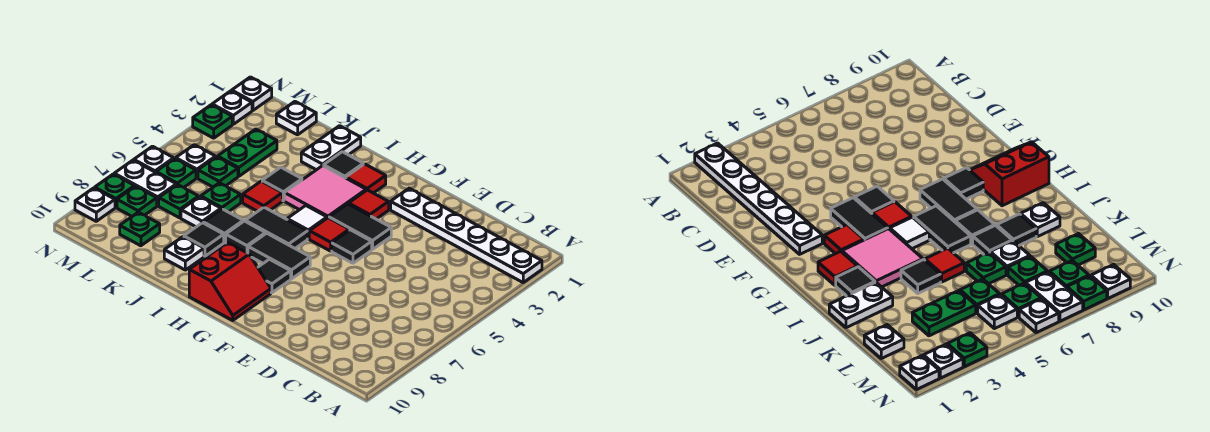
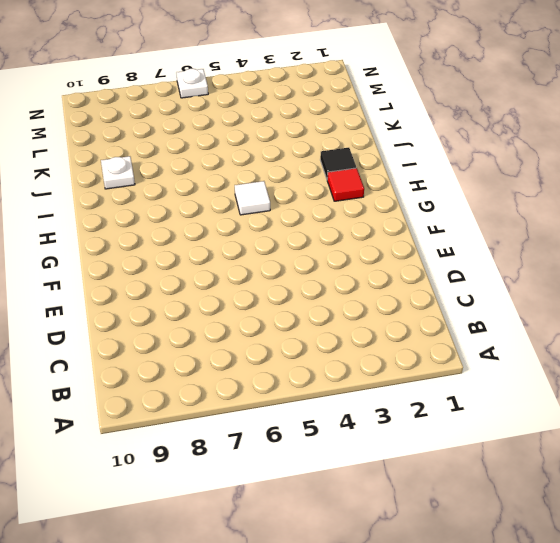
none -> white 1x6 plate [391,188,542,282]
none -> black 1x2 tile [329,204,391,249]
none -> black 1x1 tile [332,230,372,263]
none -> red 1x1 tile [349,190,389,219]

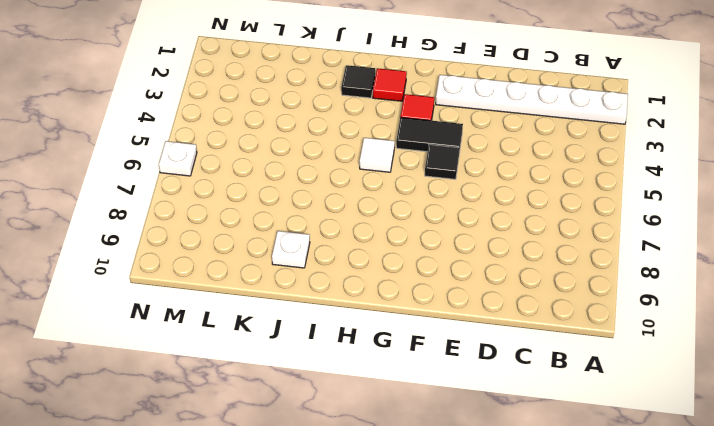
none -> red 1x1 tile [309,218,349,251]
none -> black 1x2 tile [248,233,310,279]
none -> black 1x1 tile [258,259,291,293]
none -> red 2x2 slope [189,242,271,320]

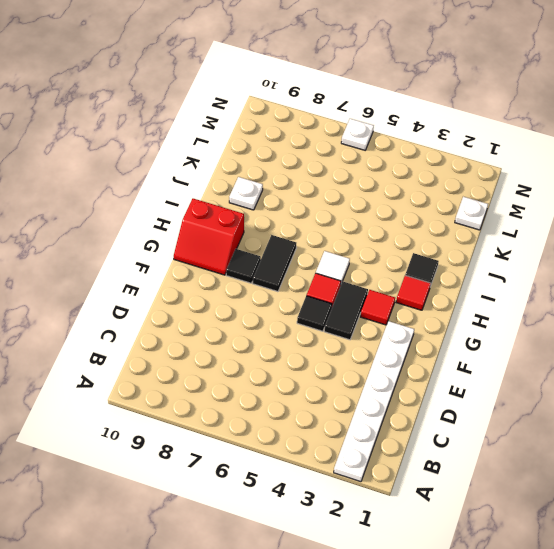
none -> pink 2x2 tile [284,166,366,218]
none -> black 1x2 tile [245,207,307,248]
none -> black 1x1 tile [226,221,266,253]
none -> white 1x2 plate [301,126,361,170]

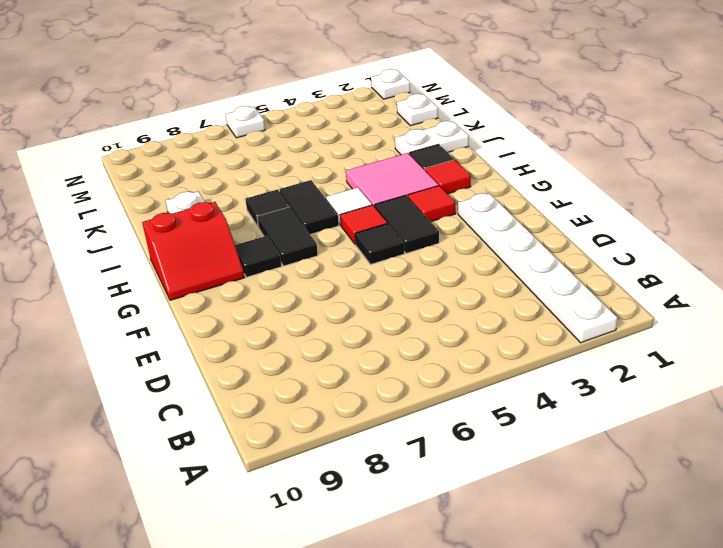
none -> black 1x1 tile [262,167,302,201]
none -> red 1x1 tile [243,181,282,211]
none -> black 1x1 tile [203,209,243,242]
none -> black 1x1 tile [184,223,224,256]

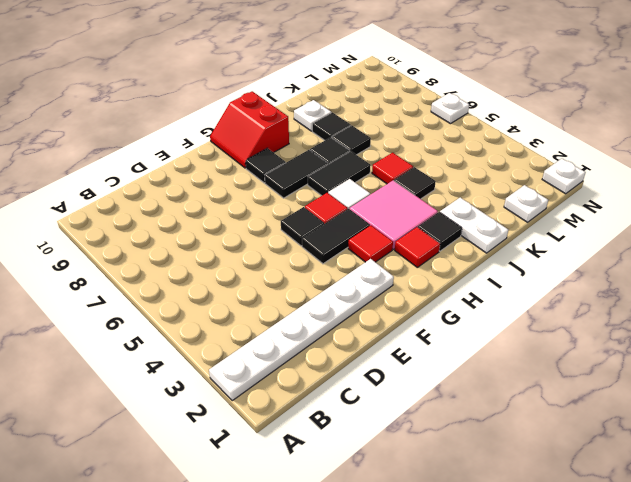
none -> green 1x1 plate [201,183,241,212]
none -> white 1x1 plate [181,197,221,227]
none -> green 1x2 plate [218,129,277,176]
none -> green 1x1 plate [198,157,238,187]

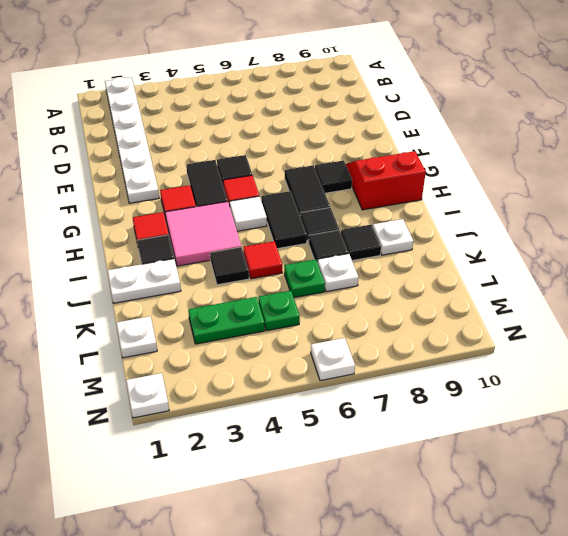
none -> green 1x1 plate [159,184,199,218]
none -> green 1x1 plate [120,212,160,246]
none -> white 1x1 plate [176,145,216,178]
none -> green 1x1 plate [156,159,196,187]

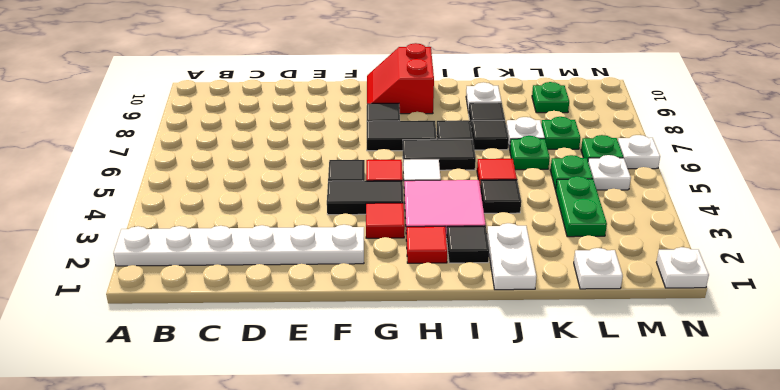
none -> white 1x2 plate [114,160,176,206]
none -> green 1x1 plate [117,186,157,216]
none -> white 1x1 plate [212,91,252,124]
none -> green 1x1 plate [193,105,232,138]

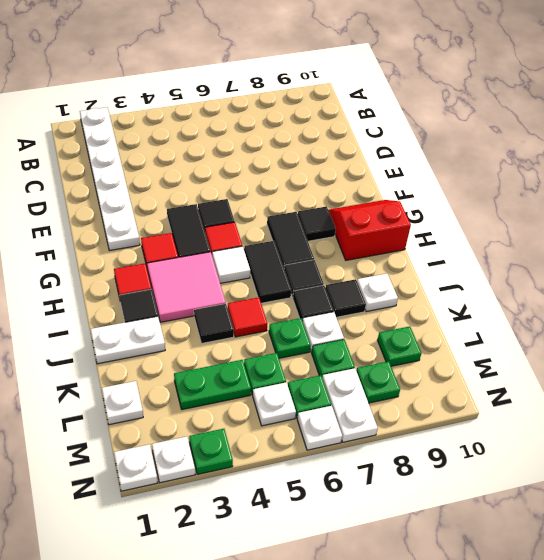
none -> green 1x1 plate [95,174,135,208]
none -> white 1x1 plate [75,188,115,221]

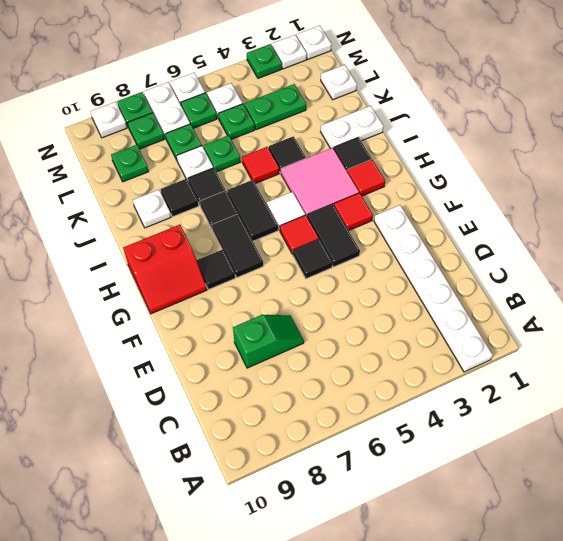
green 1x2 slope [233,315,304,368] -> none

